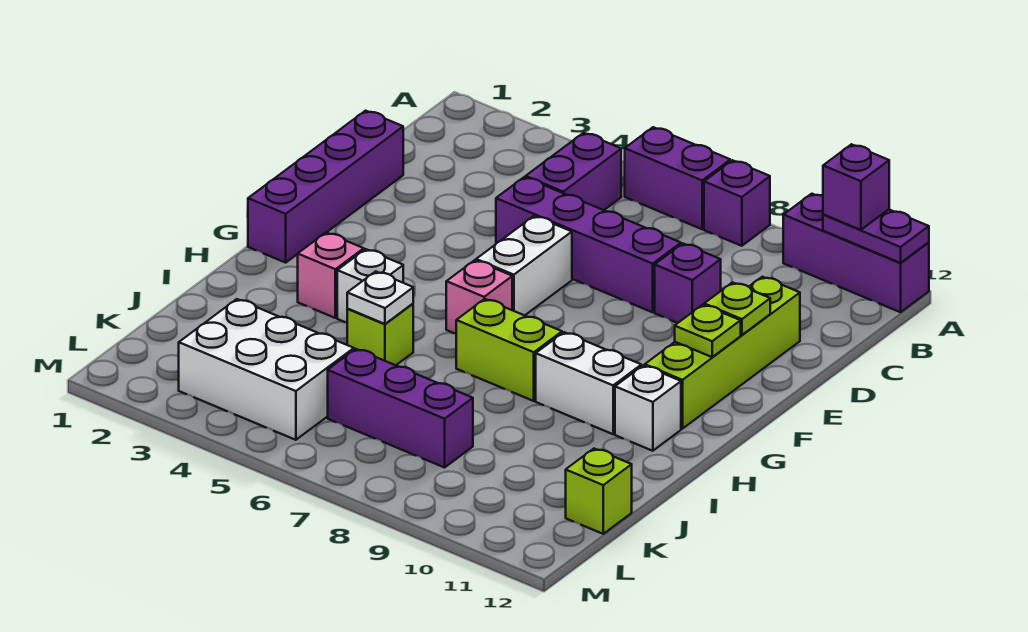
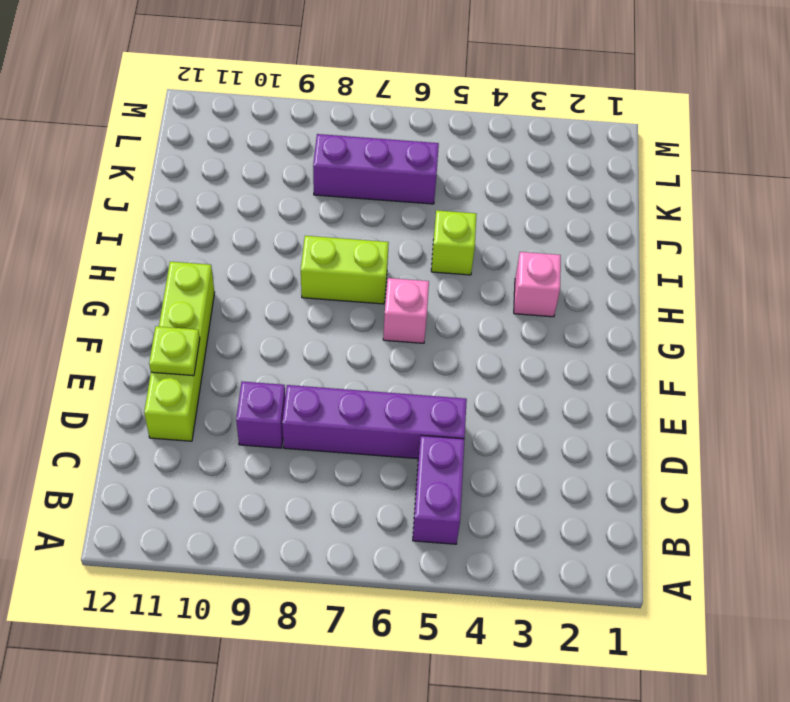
none -> purple 1x2 brick [625,127,730,229]
none -> purple 1x1 brick [704,160,770,246]
none -> purple 1x3 brick [783,194,929,312]

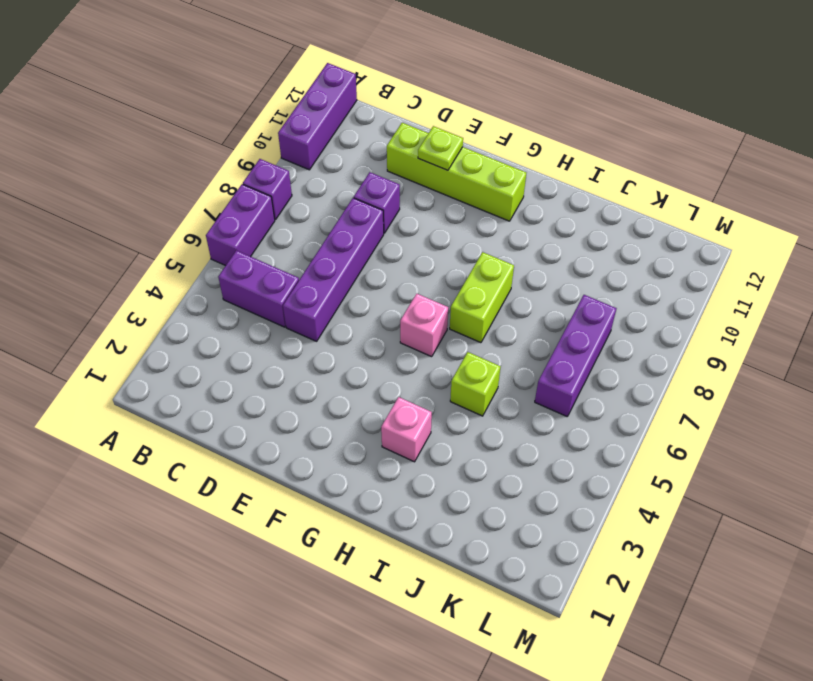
none -> purple 1x4 brick [248,111,403,263]
none -> white 1x2 brick [476,216,572,316]
none -> white 1x1 brick [337,249,403,323]

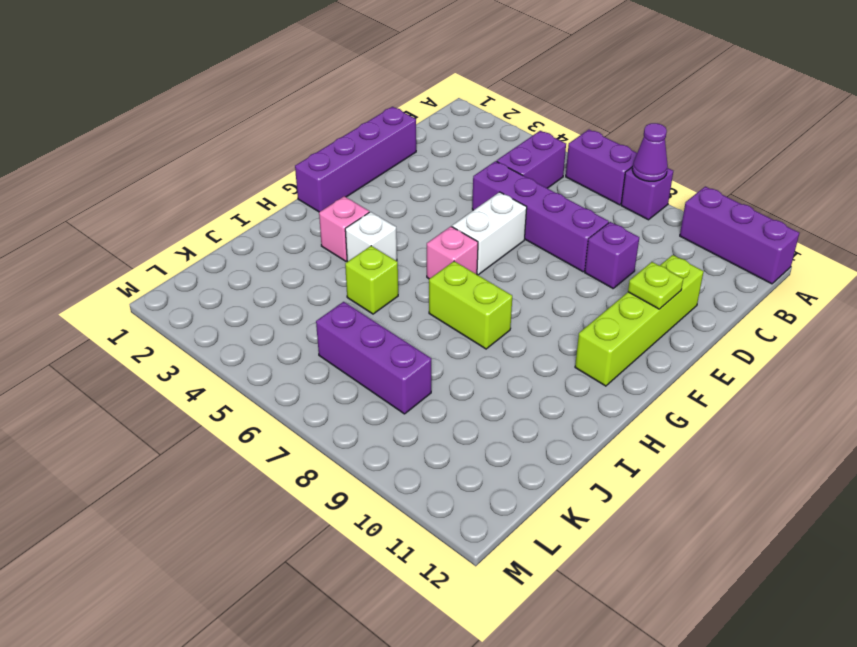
purple 1x1 cone [632,123,668,181] -> none
none -> white 1x2 brick [536,332,641,434]
none -> white 1x1 brick [615,365,681,451]
none -> white 2x3 brick [179,299,354,440]

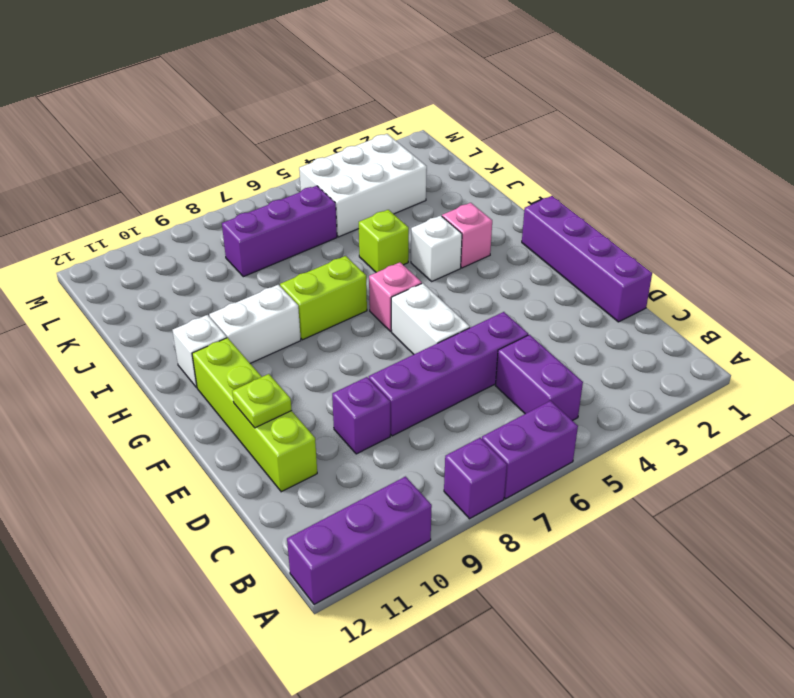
none -> lime 1x1 brick [566,449,632,534]
none -> purple 1x2 plate [823,209,929,263]
none -> lime 1x1 plate [675,305,741,357]

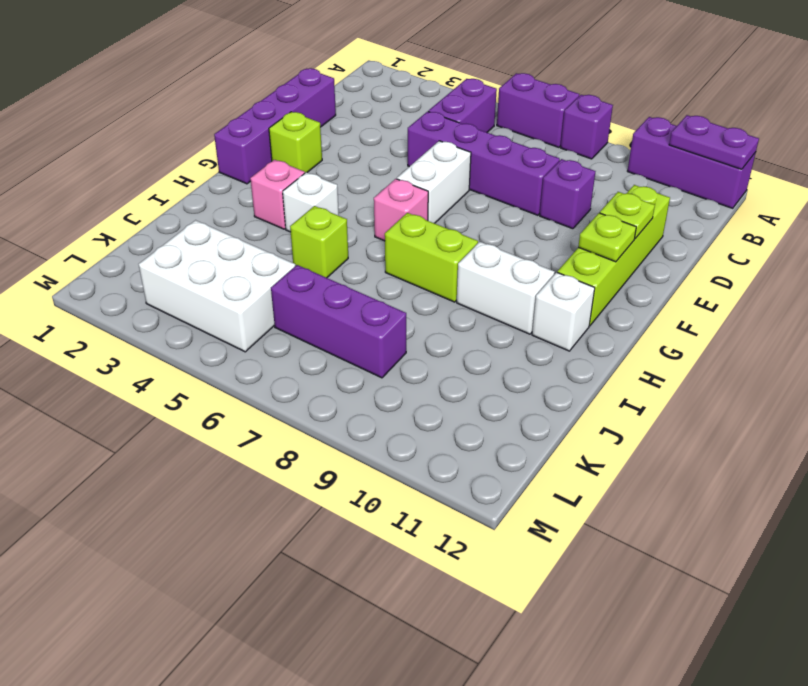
lime 1x1 brick [269,112,322,173] -> lime 1x1 brick moved to [566,449,632,534]
none -> white 1x1 plate [347,271,413,324]
none -> purple 1x1 brick [823,144,889,230]

